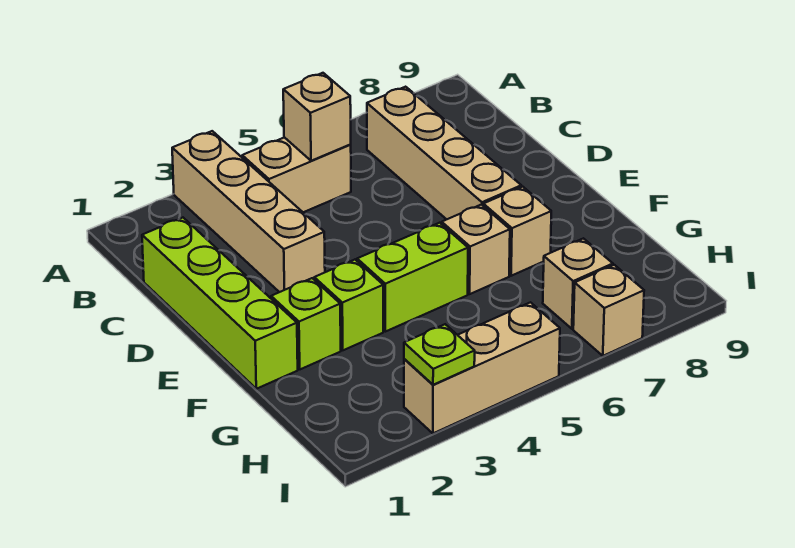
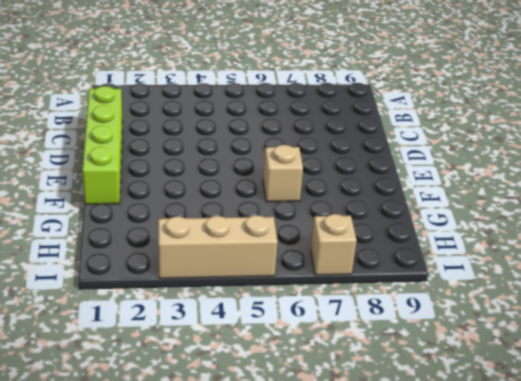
none -> tan 1x4 brick [172,131,325,292]
none -> tan 1x2 brick [242,137,351,212]
none -> tan 1x4 brick [367,87,521,219]

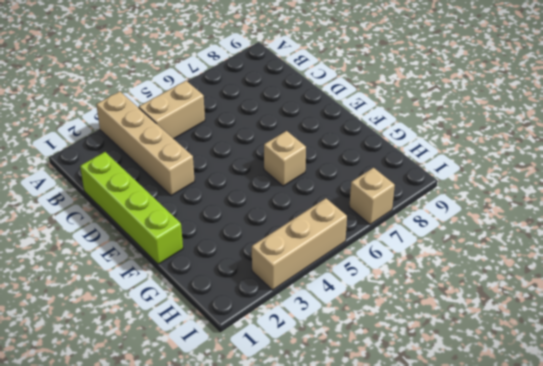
none -> tan 1x4 brick [367,87,521,219]
none -> lime 1x1 brick [271,278,341,369]
none -> lime 1x1 brick [314,260,383,350]

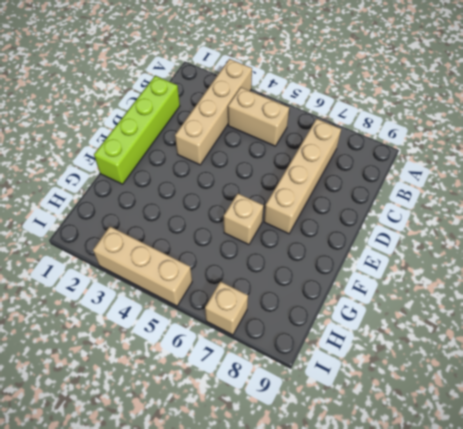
none -> lime 1x1 brick [271,278,341,369]
none -> lime 1x1 brick [314,260,383,350]
none -> lime 1x2 brick [357,223,468,332]

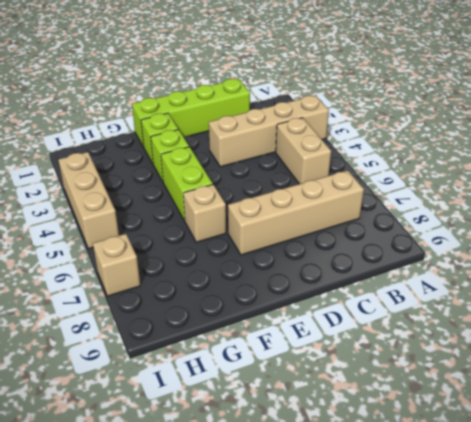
none -> tan 1x1 brick [483,187,551,276]
none -> tan 1x1 brick [543,238,613,329]
none -> tan 1x1 brick [283,73,351,161]

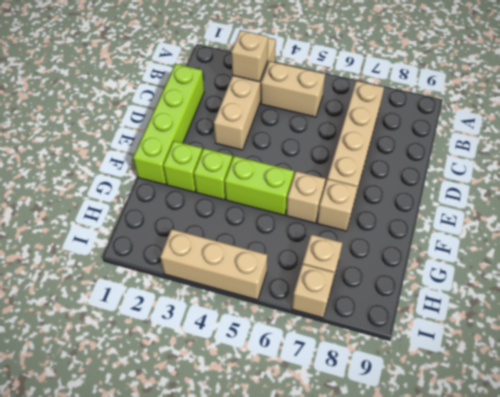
tan 1x1 brick [231,30,268,82] -> tan 1x1 brick moved to [283,73,351,161]
none -> lime 1x1 plate [404,324,475,385]

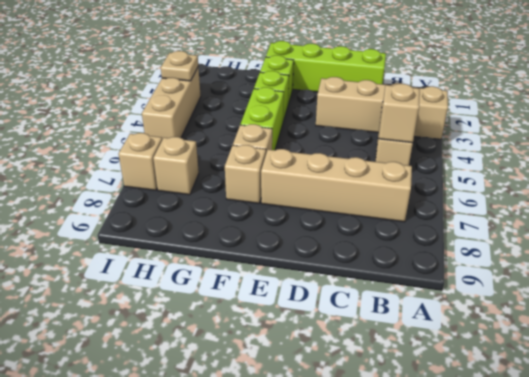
tan 1x1 plate [161,51,198,81] -> lime 1x1 plate [404,324,475,385]

